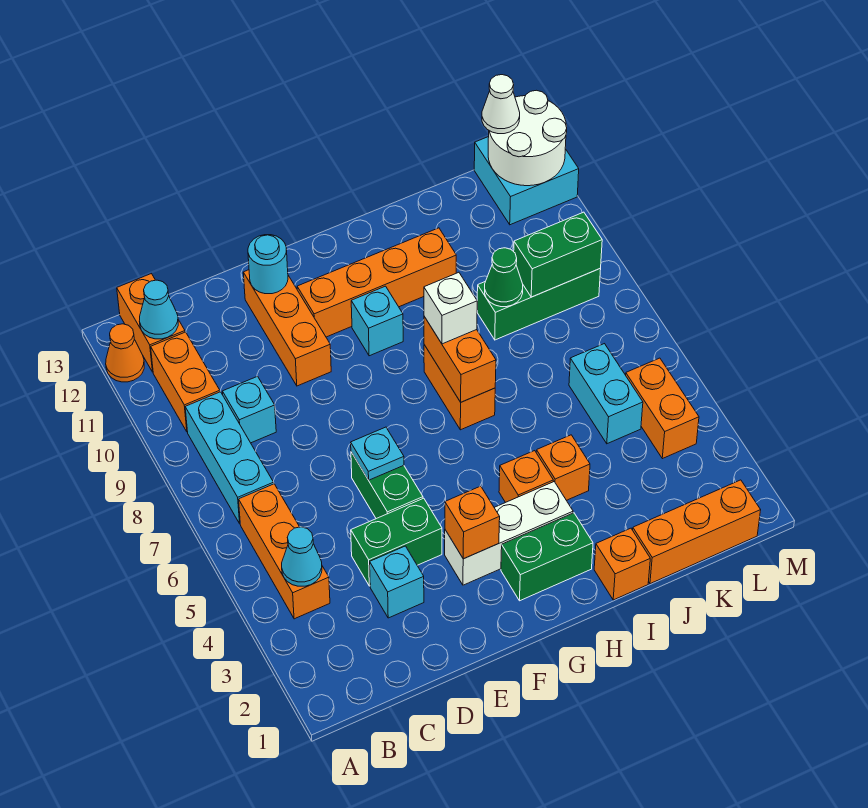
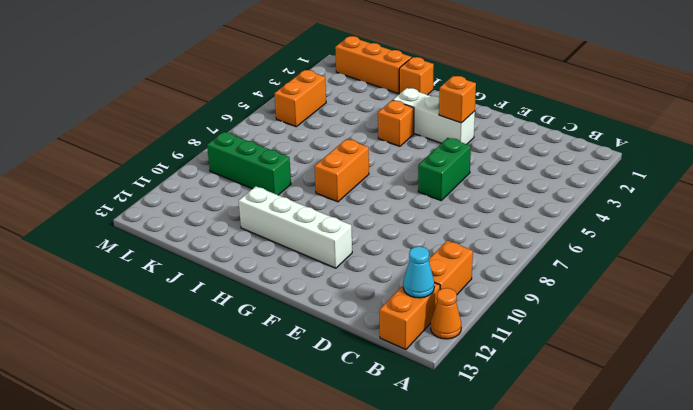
white 1x4 brick [239,186,352,268] -> orange 1x4 brick [297,228,456,337]
none -> orange 1x3 brick [239,484,330,619]
none -> cyan 1x3 brick [185,392,274,524]
none -> cyan 1x1 brick [223,376,276,443]
none -> cyan 1x1 brick [370,546,424,618]

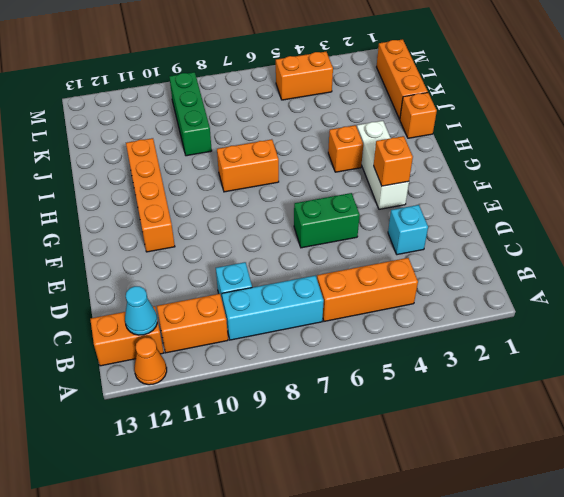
none -> green 1x2 brick [351,498,442,586]
none -> orange 1x3 brick [243,270,331,386]
none -> green 1x2 brick [501,513,593,601]
none -> cyan 1x1 brick [351,286,403,356]

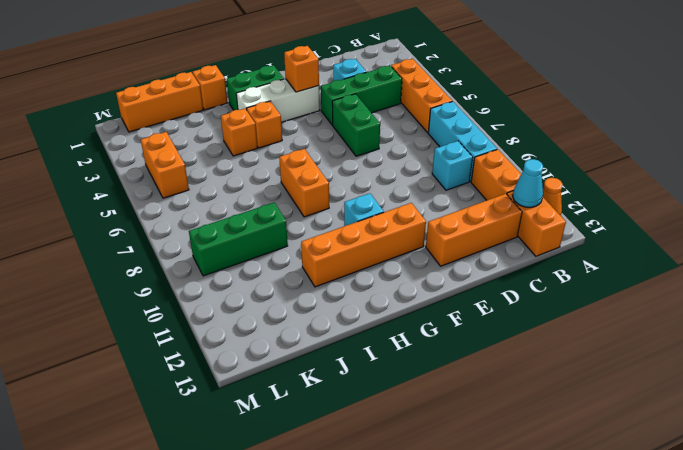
green 1x3 brick [321,66,402,125] -> green 1x2 brick [351,498,442,586]
orange 1x3 brick [426,194,522,266] -> orange 1x3 brick turned to [243,270,331,386]
none -> cyan 1x2 brick [569,344,643,444]
none -> cyan 2x2 brick [474,137,579,225]
none -> cyan 1x1 cone [282,527,322,586]
none -> cyan 1x1 plate [351,427,404,480]

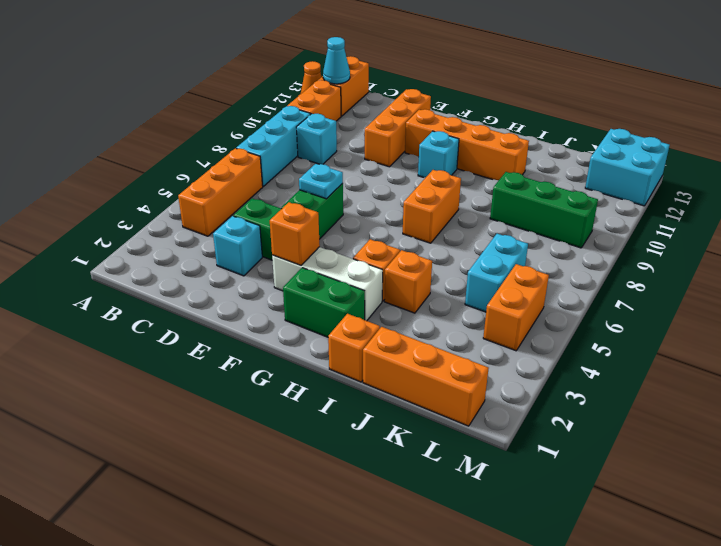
none -> cyan 1x1 cone [282,527,322,586]
none -> cyan 1x1 round brick [248,235,288,294]
none -> orange 1x2 brick [424,317,496,402]
none -> green 1x1 cone [485,248,523,307]

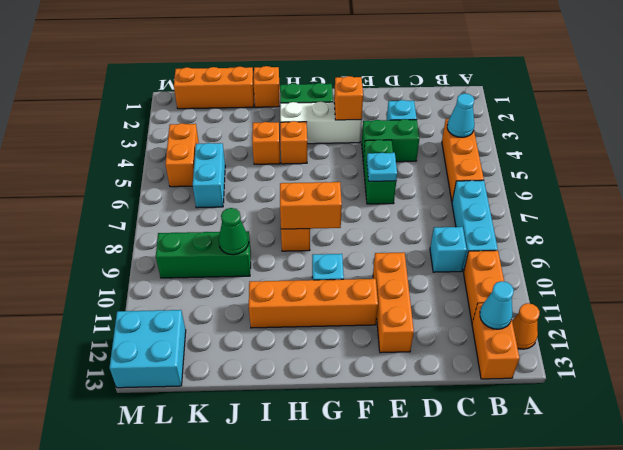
orange 1x2 brick [280,182,342,229] -> orange 1x2 brick turned to [424,317,496,402]
none -> cyan 1x1 round brick [248,235,288,294]
none -> green 1x2 brick [514,212,602,297]
none -> white 2x2 round brick [488,90,567,186]
none -> white 1x1 brick [424,272,477,344]

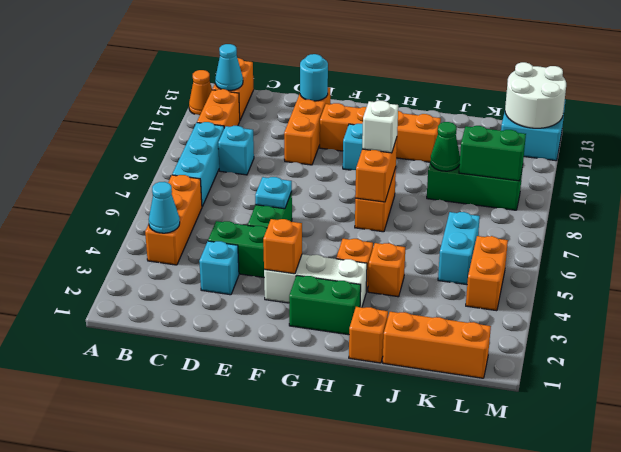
none -> white 1x1 cone [482,75,520,134]

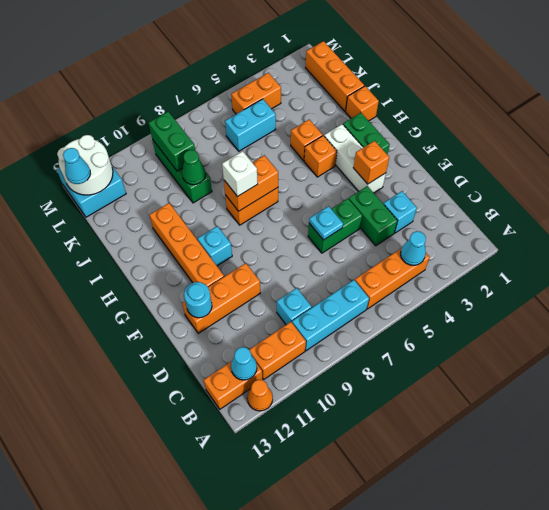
cyan 1x1 cone [63,148,90,184] -> white 1x1 cone [482,75,520,134]

